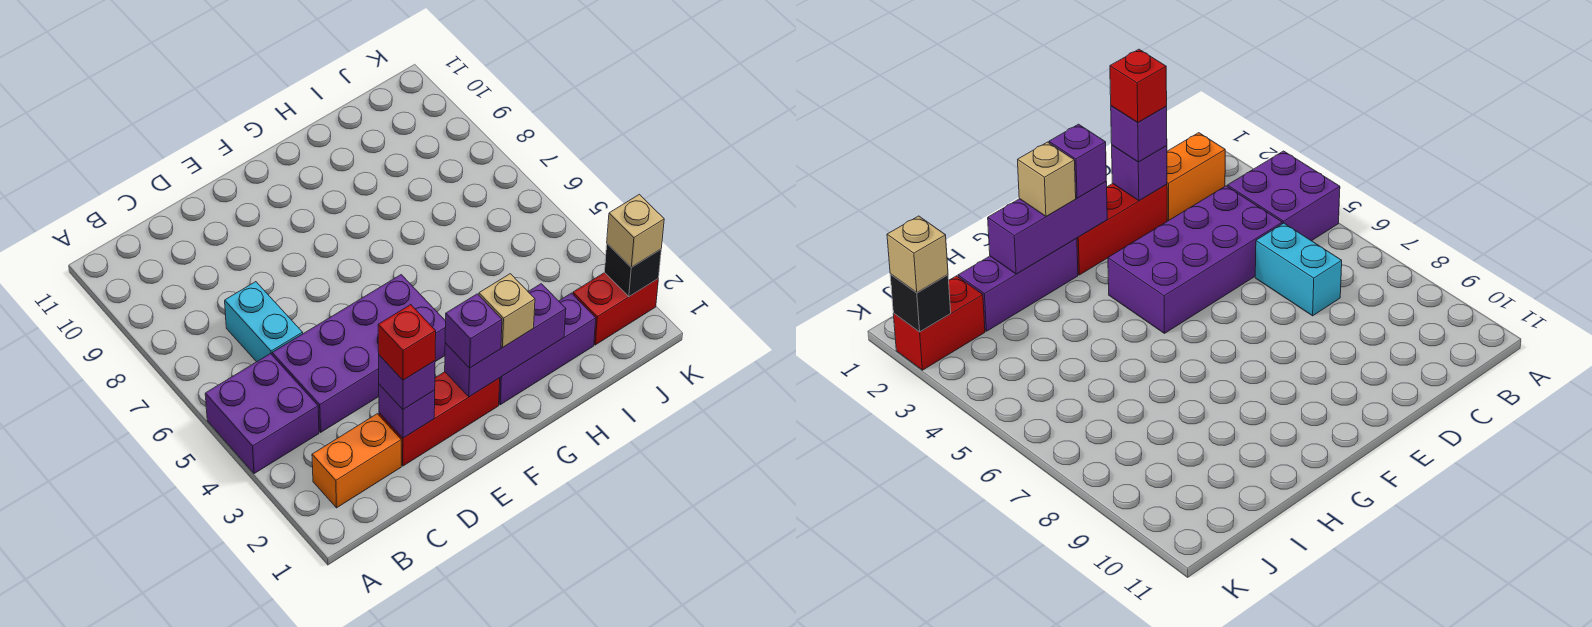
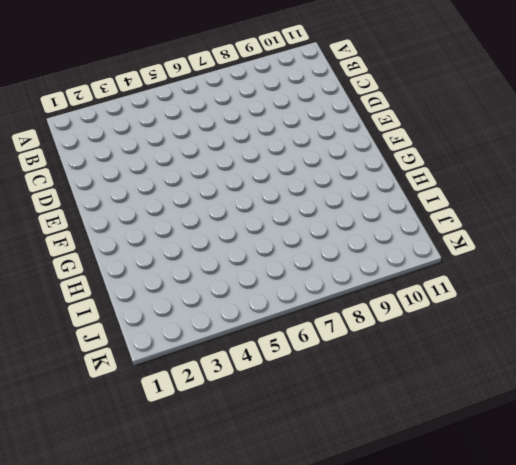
none -> purple 2x2 brick [205,354,319,474]
none -> orange 1x2 brick [312,414,401,508]
none -> purple 2x4 brick [272,275,446,432]

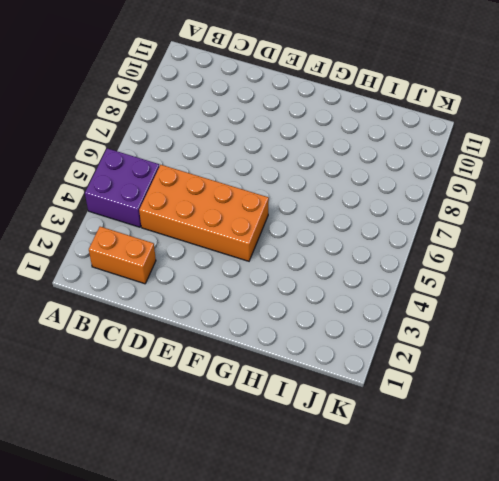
orange 2x4 brick [139,165,269,261] -> purple 2x4 brick [272,275,446,432]
none -> cyan 1x2 brick [225,282,303,362]
none -> red 1x3 brick [379,372,500,466]
none -> purple 1x3 brick [499,293,596,405]

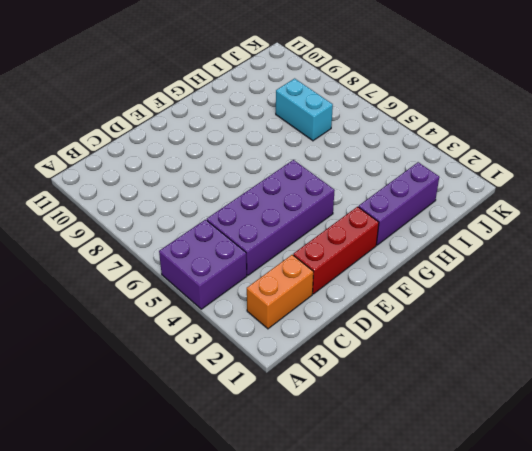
cyan 1x2 brick [276,79,333,141] -> cyan 1x2 brick moved to [225,282,303,362]
none -> red 1x2 brick [573,273,658,345]
none -> purple 1x1 brick [379,384,435,438]
none -> purple 1x3 brick [445,284,566,397]

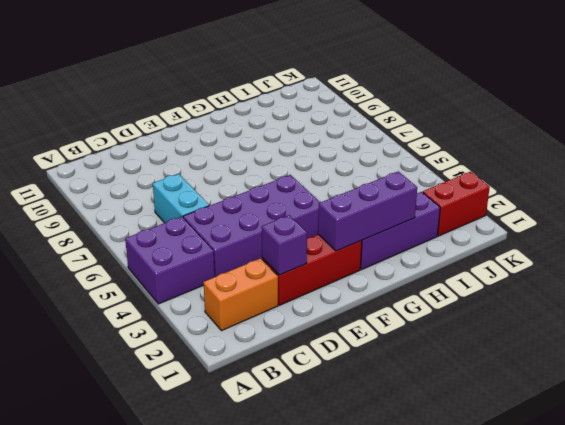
none -> black 1x1 brick [605,244,661,297]
none -> purple 1x1 brick [379,355,435,409]
none -> purple 1x1 brick [445,294,502,368]

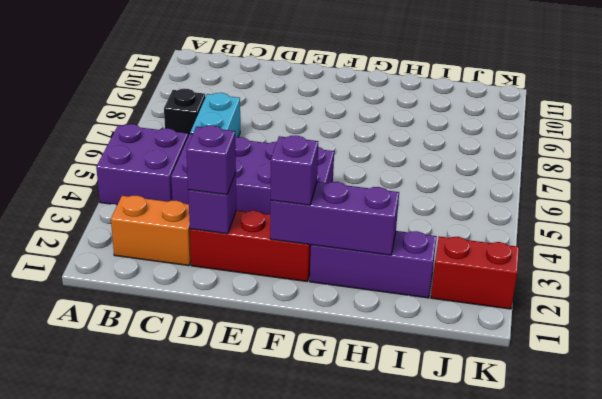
black 1x1 brick [164,89,205,136] -> black 1x1 brick moved to [605,244,661,297]
none -> tan 1x1 brick [479,274,535,347]
none -> tan 1x1 brick [607,194,664,267]
none -> red 1x1 brick [378,305,436,380]

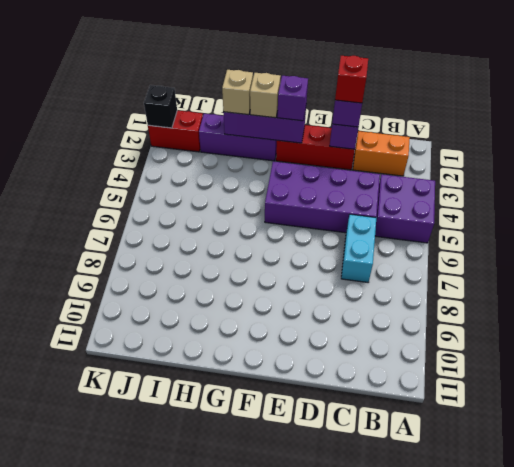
tan 1x1 brick [222,70,253,115] -> tan 1x1 brick moved to [607,194,664,267]

